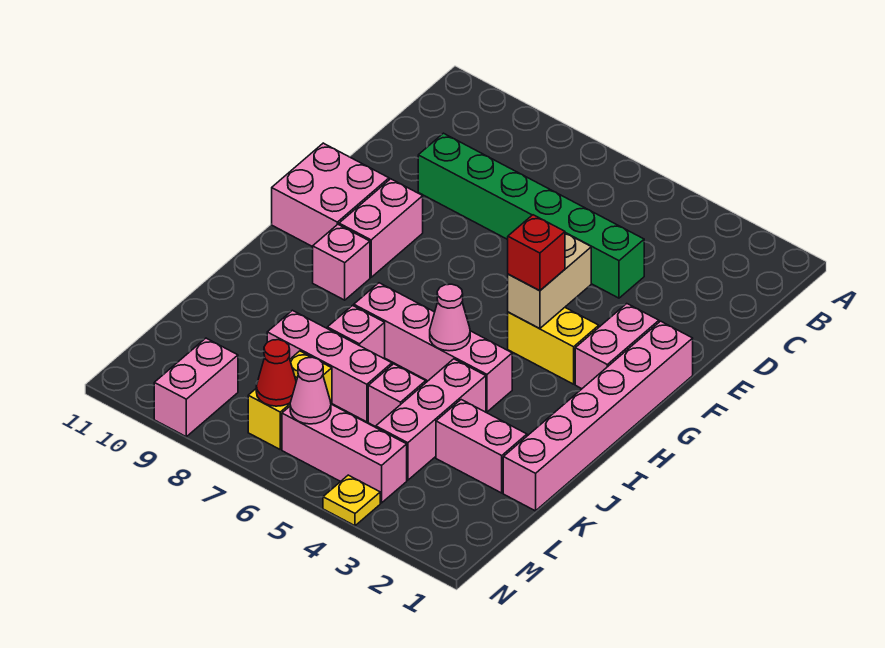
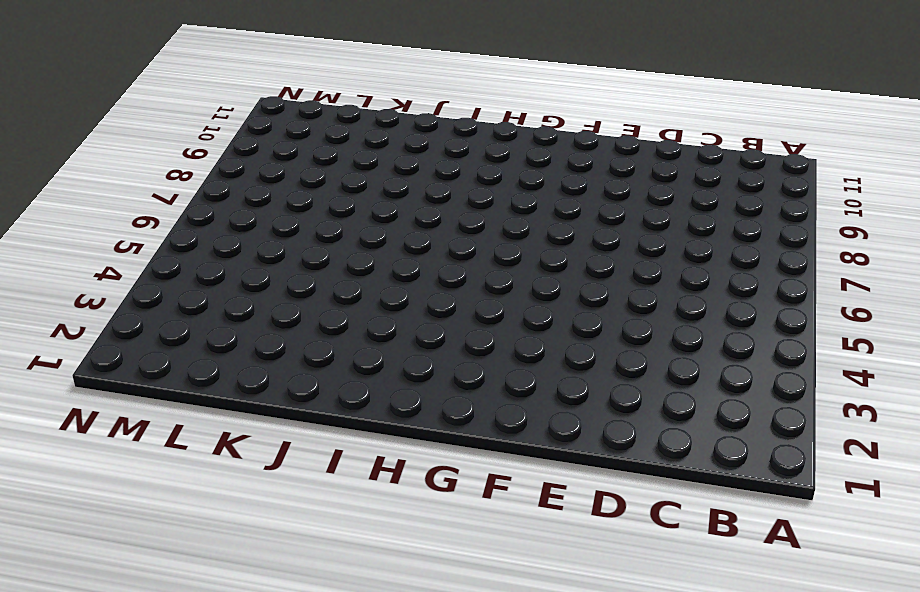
none -> green 1x6 brick [418,133,644,298]
none -> pink 1x6 brick [503,321,693,511]
none -> pink 1x2 brick [575,304,659,389]

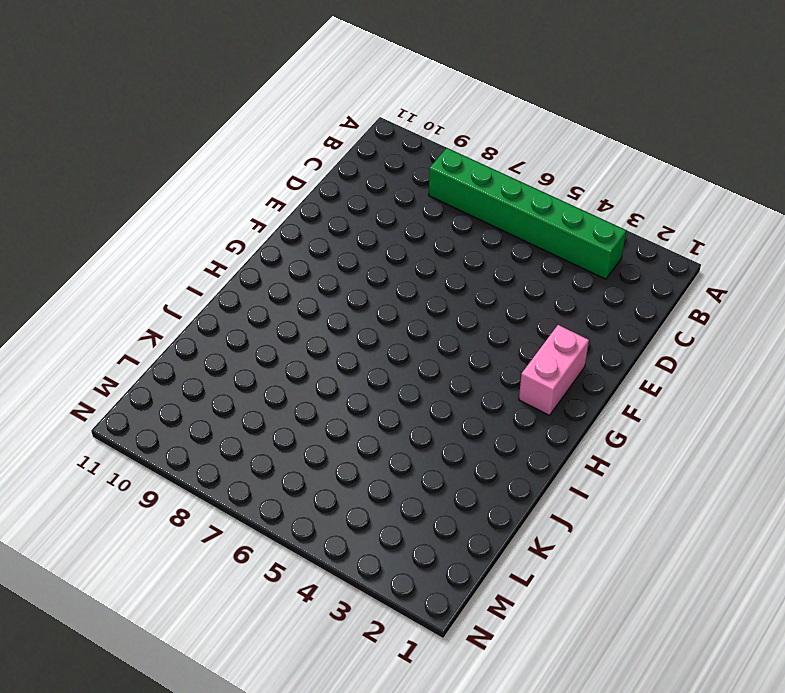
green 1x6 brick [429,148,626,279] -> green 1x6 brick moved to [418,133,644,298]
none -> pink 1x6 brick [503,321,693,511]
none -> pink 1x2 brick [339,179,423,277]
none -> pink 2x2 brick [272,143,389,247]

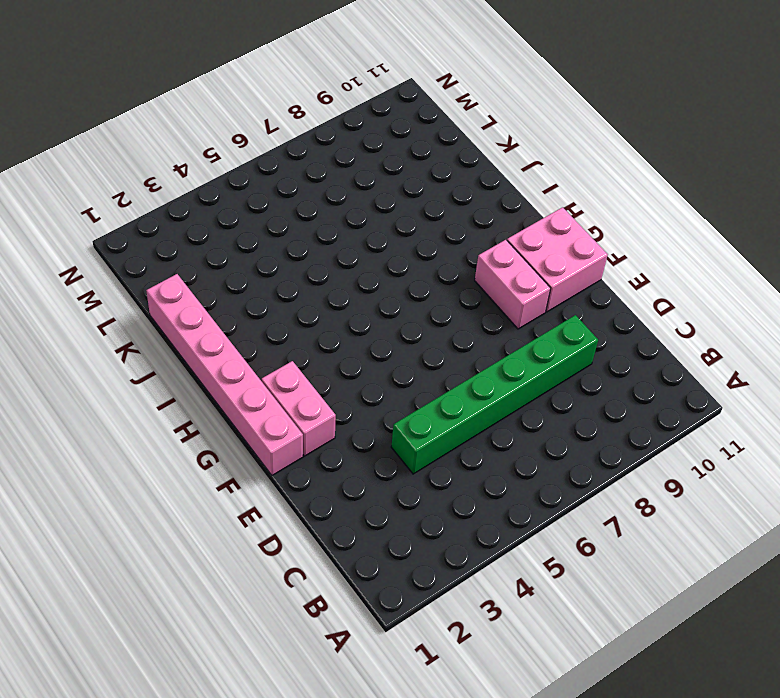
none -> yellow 1x2 brick [508,308,599,384]
none -> pink 1x1 brick [313,224,370,300]
none -> pink 1x4 brick [354,283,512,412]

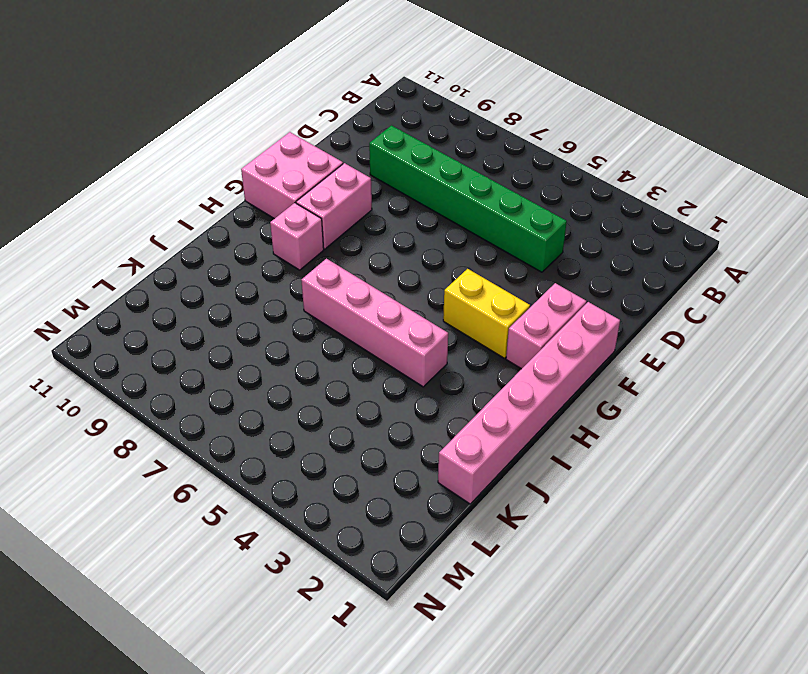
none -> pink 1x3 brick [376,359,486,480]
none -> pink 1x1 brick [327,305,385,359]
none -> pink 1x2 brick [436,400,527,493]

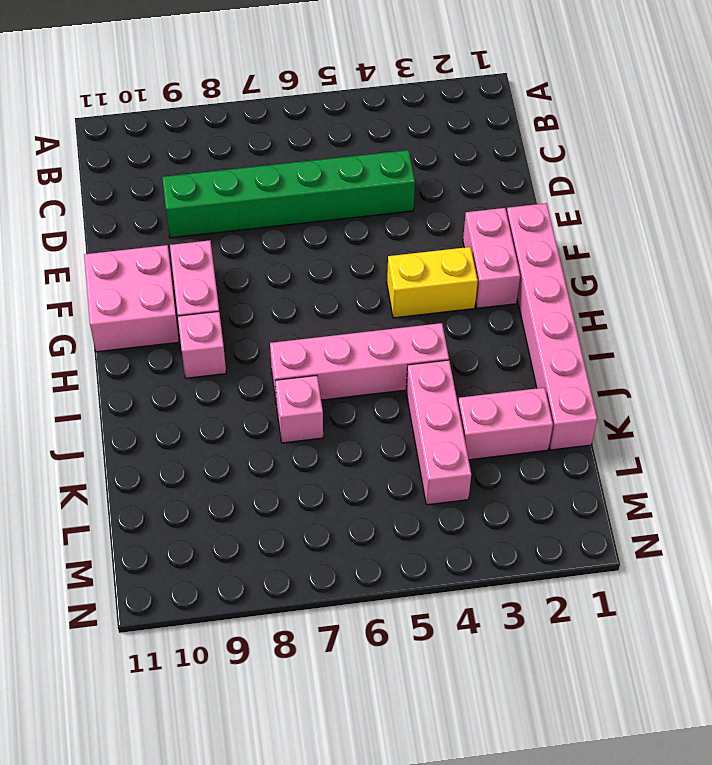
none -> pink 1x1 brick [368,364,426,427]
none -> pink 1x3 brick [267,310,392,422]
none -> yellow 1x2 brick [248,351,332,449]

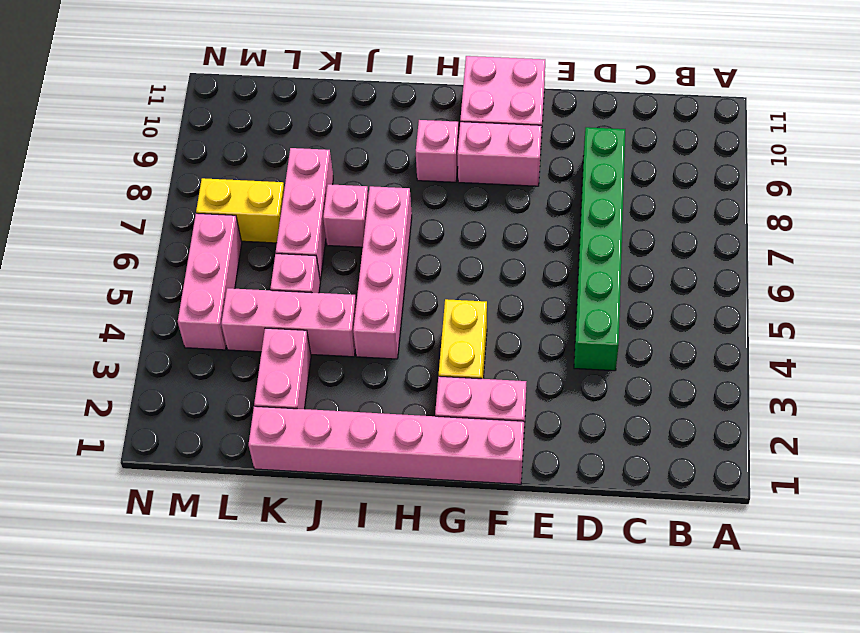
none -> pink 1x2 brick [154,338,238,437]
none -> yellow 1x1 plate [323,475,380,526]
none -> tan 1x2 brick [508,233,591,328]

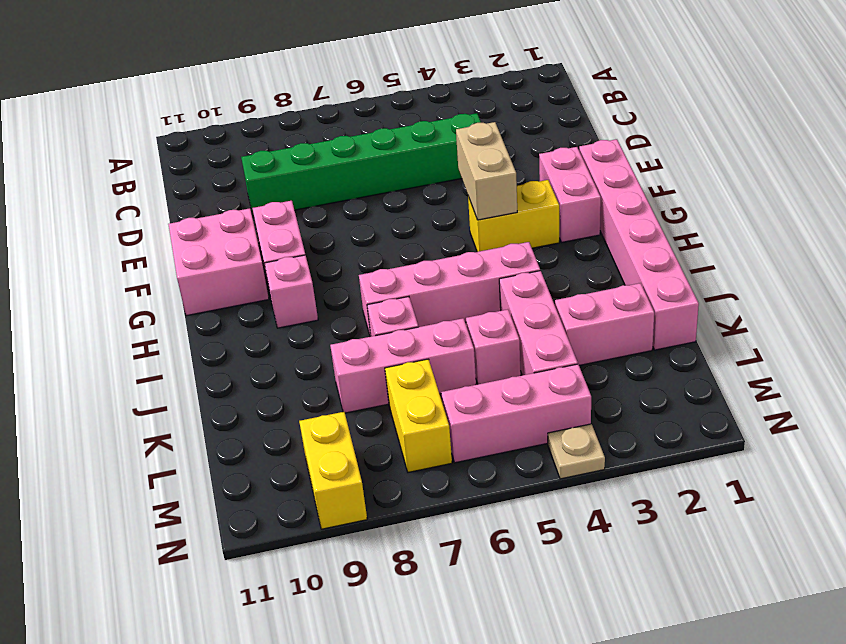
yellow 1x2 brick [299,412,367,529] -> pink 1x2 brick [154,338,238,437]
tan 1x1 plate [548,424,605,479] -> yellow 1x1 plate [323,475,380,526]
none -> pink 1x1 cone [430,284,470,351]
none -> pink 1x1 cone [290,357,331,424]
none -> red 1x1 cone [256,340,296,406]

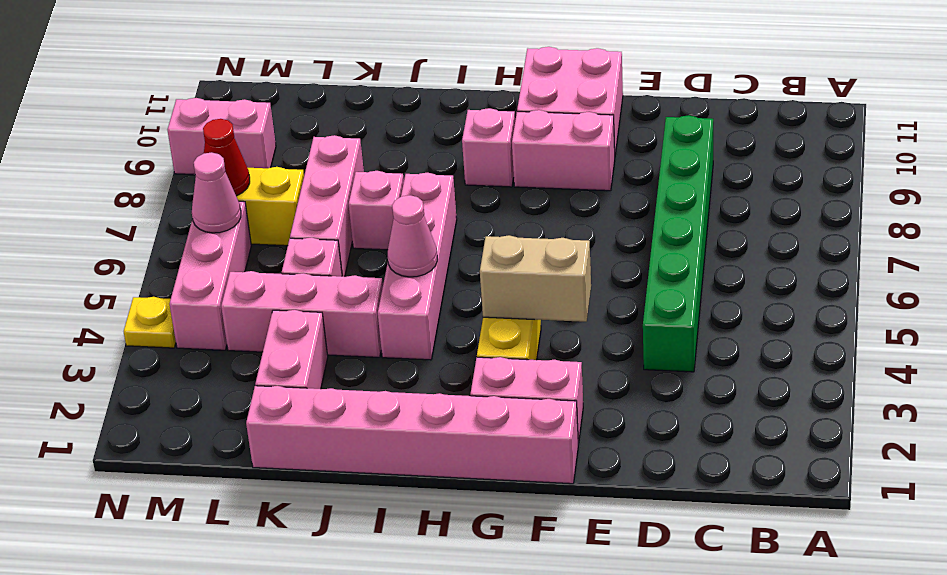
none -> red 1x1 brick [508,215,565,291]

